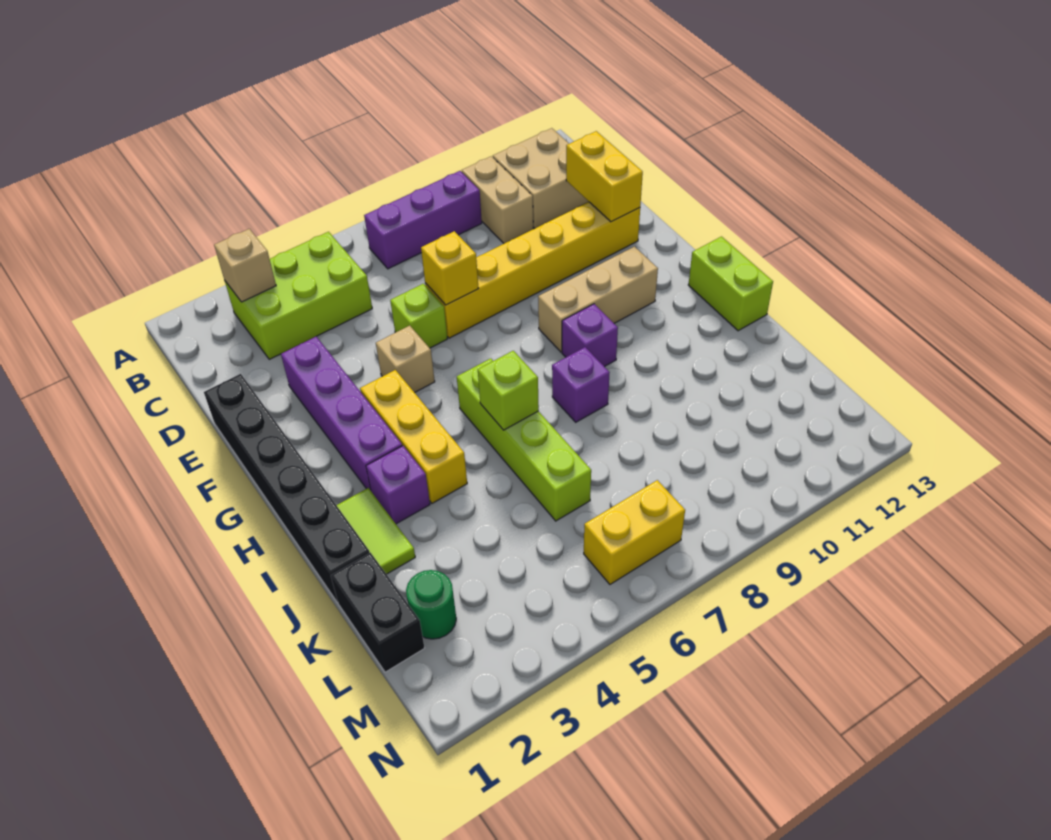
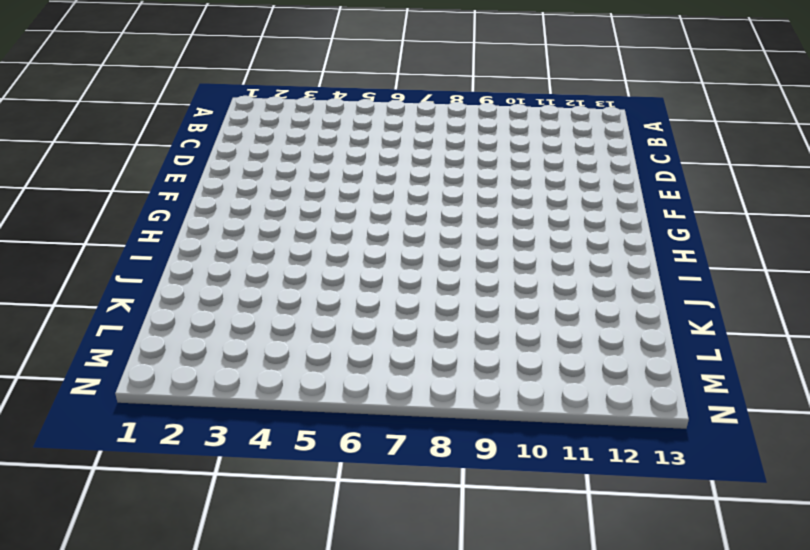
none -> lime 2x3 brick [225,232,372,359]
none -> purple 1x3 brick [364,171,482,269]
none -> tan 1x2 brick [462,156,533,243]

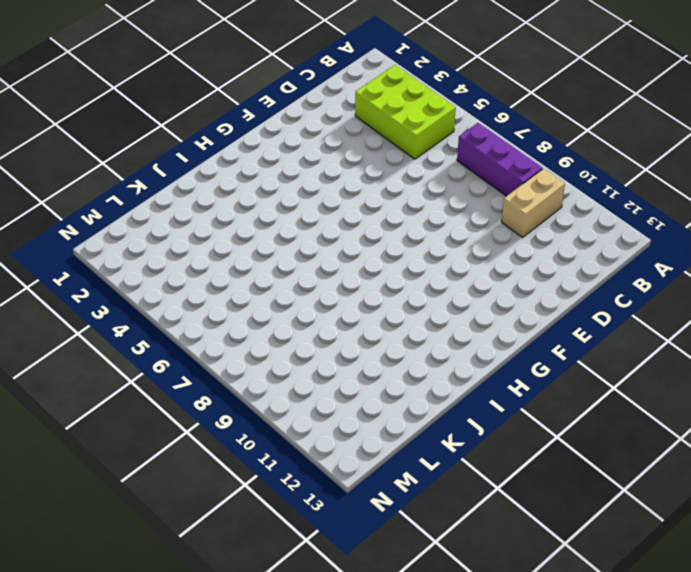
none -> tan 2x2 brick [493,128,589,228]
none -> black 1x6 brick [204,374,370,602]
none -> purple 1x4 brick [281,337,402,490]

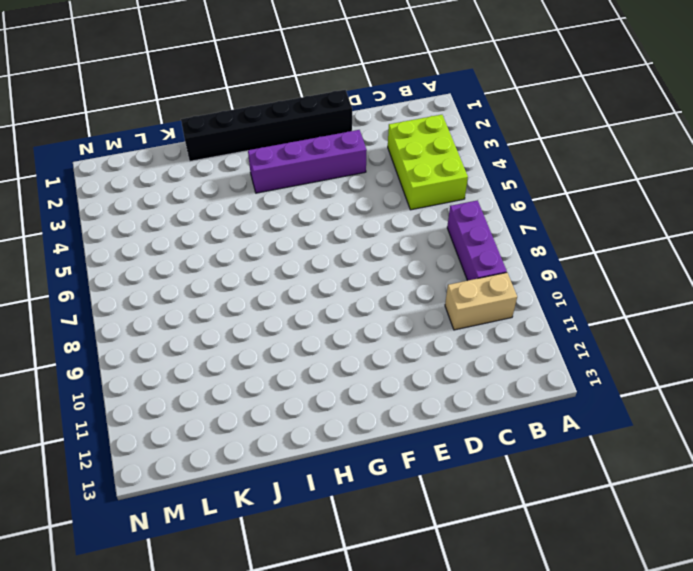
none -> tan 2x2 brick [493,128,589,228]
none -> lime 1x1 brick [390,284,447,348]
none -> yellow 1x6 brick [425,202,640,338]

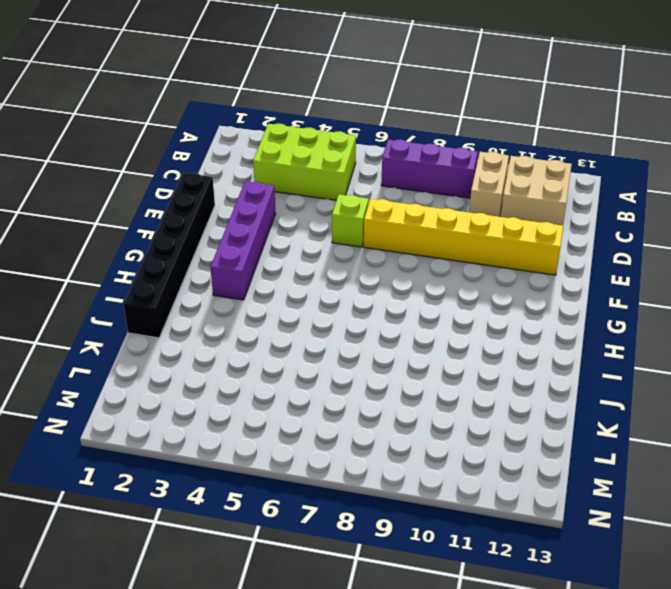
none -> tan 1x1 brick [376,326,435,393]
none -> yellow 1x3 brick [360,370,467,503]
none -> tan 1x3 brick [538,246,658,352]

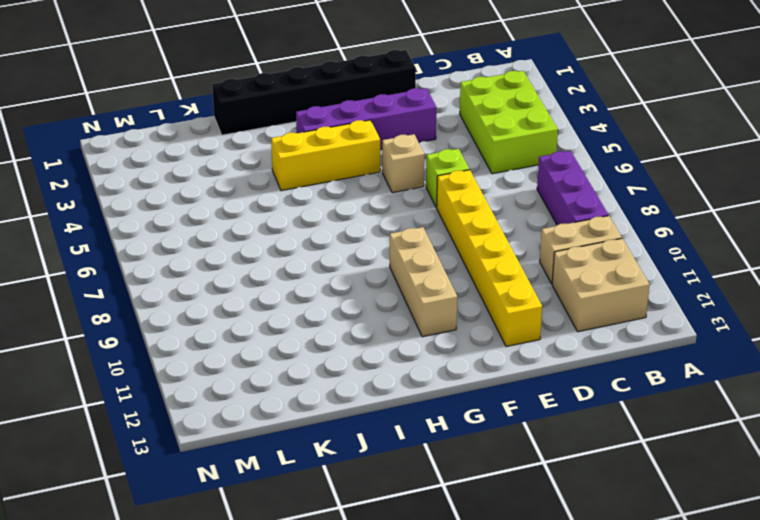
none -> lime 1x4 brick [457,358,591,521]
none -> purple 1x1 brick [562,304,618,367]
none -> lime 1x2 brick [688,237,773,331]

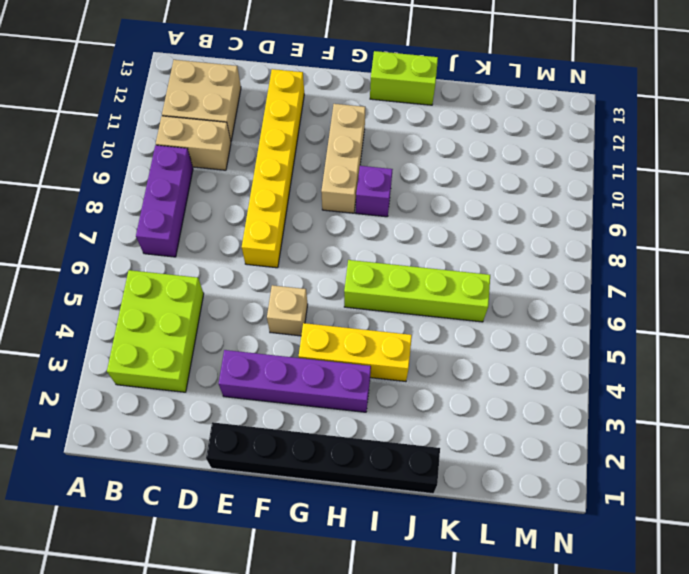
none -> lime 1x1 brick [390,284,447,348]
none -> lime 1x2 tile [337,488,415,574]
none -> purple 1x1 brick [366,446,430,524]

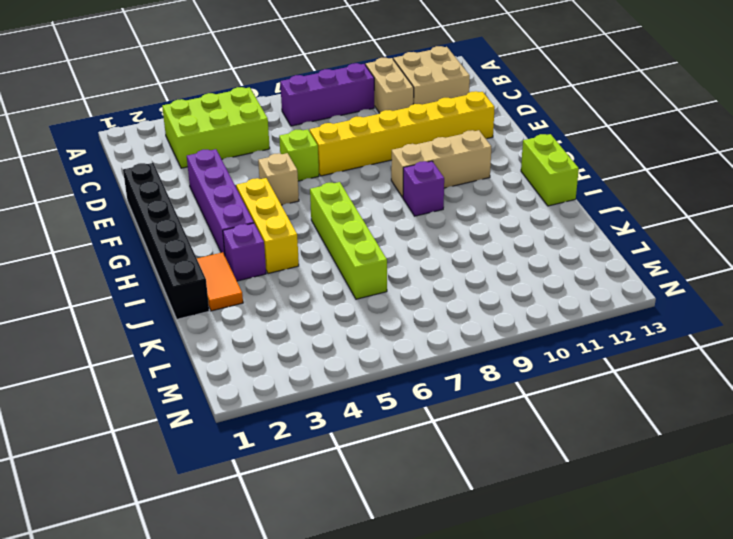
orange 1x2 tile [197,252,243,311] -> lime 1x2 tile [337,488,415,574]
none -> purple 1x1 brick [552,347,610,422]
none -> black 1x2 brick [331,553,424,672]
none -> green 1x1 round brick [406,570,456,639]

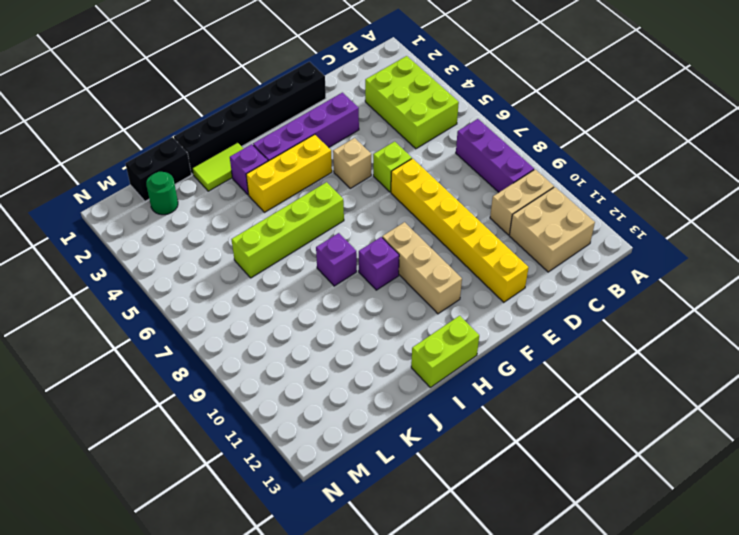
none -> yellow 1x2 brick [584,480,685,584]
none -> tan 1x1 brick [214,229,276,302]
none -> yellow 1x2 brick [566,131,643,222]

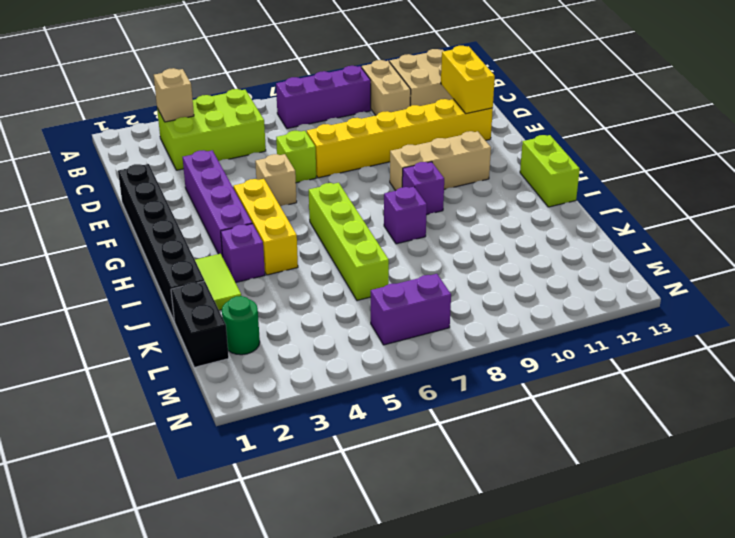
purple 1x2 brick [371,274,451,345] -> yellow 1x2 brick [584,480,685,584]
none -> yellow 1x1 brick [421,231,479,305]
none -> lime 1x1 brick [478,351,539,430]

